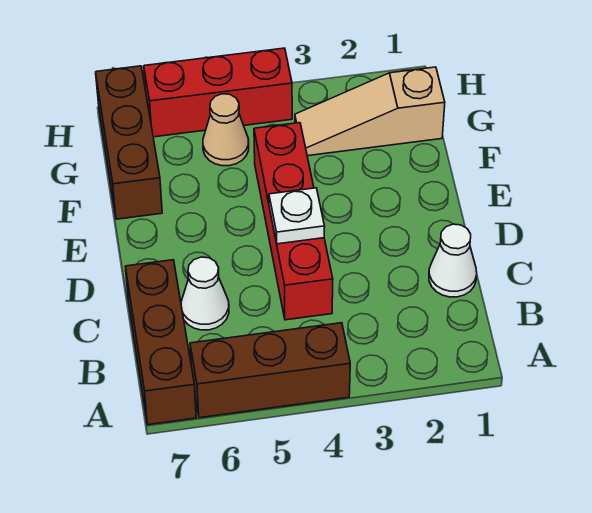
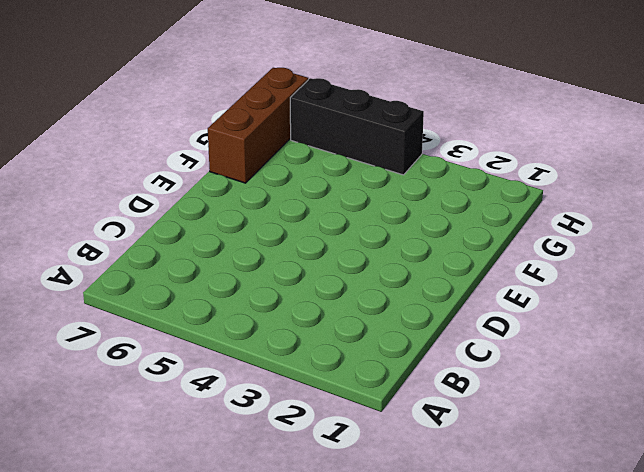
black 1x3 brick [290,78,424,175] -> red 1x3 brick [144,48,292,137]
none -> brown 1x3 brick [190,323,350,418]
none -> brown 1x3 brick [125,260,196,425]

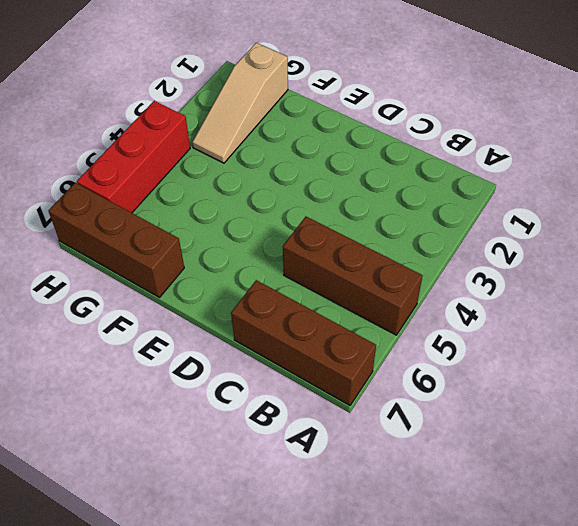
brown 1x3 brick [283,217,423,335] -> brown 1x3 brick turned to [190,323,350,418]
none -> white 1x1 cone [429,224,477,297]
none -> red 1x4 brick [254,123,333,320]

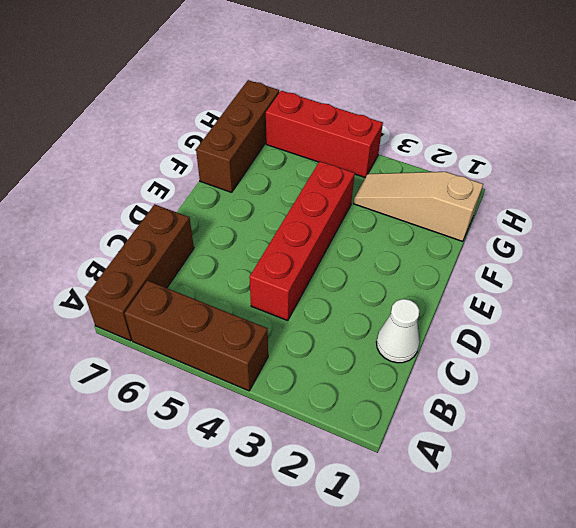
none -> white 1x1 cone [181,257,229,330]
none -> tan 1x1 cone [203,94,249,166]

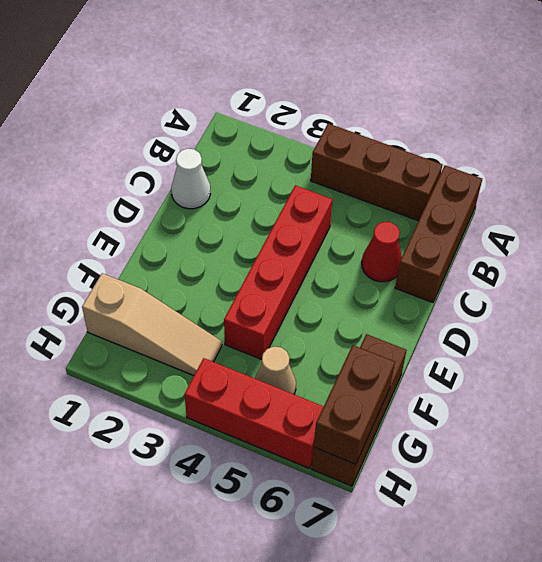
red 1x1 cone [362,222,402,282] -> white 1x1 cone [181,257,229,330]
brown 1x2 brick [314,345,395,464] -> none
none -> white 1x1 plate [269,188,325,244]

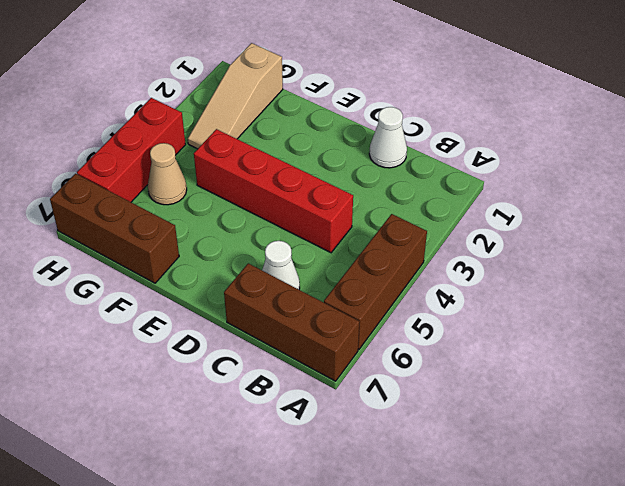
none -> white 1x1 plate [269,188,325,244]

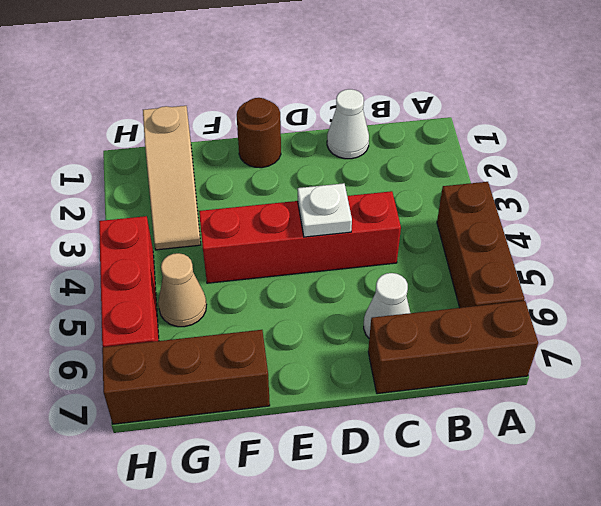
brown 1x1 round brick [237,98,281,168] -> none

